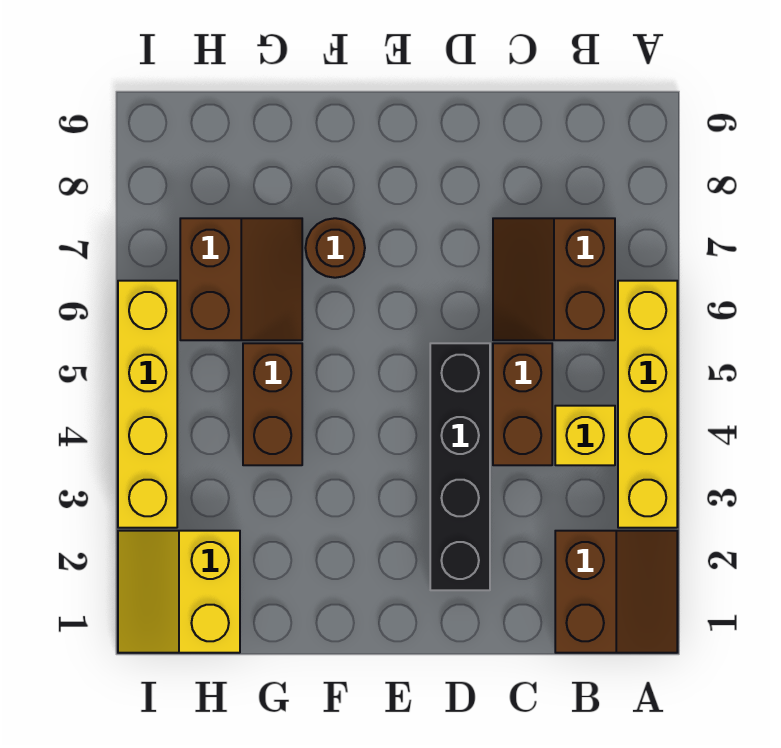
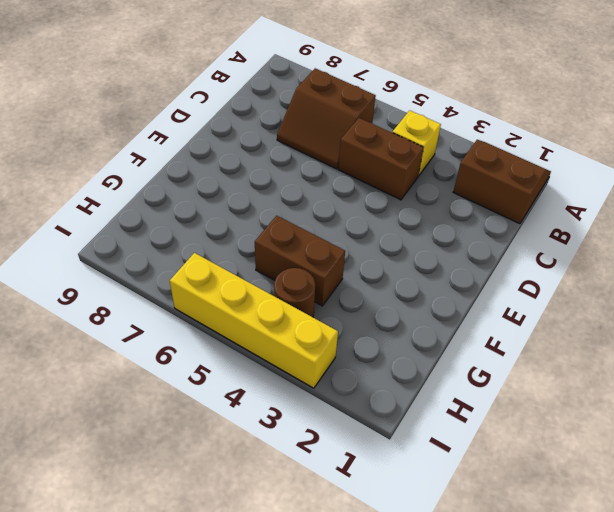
brown 1x1 round brick [274,268,315,317] -> brown 1x1 round brick moved to [305,218,365,278]
none -> yellow 1x4 brick [618,281,677,528]
none -> black 1x4 brick [430,343,490,590]

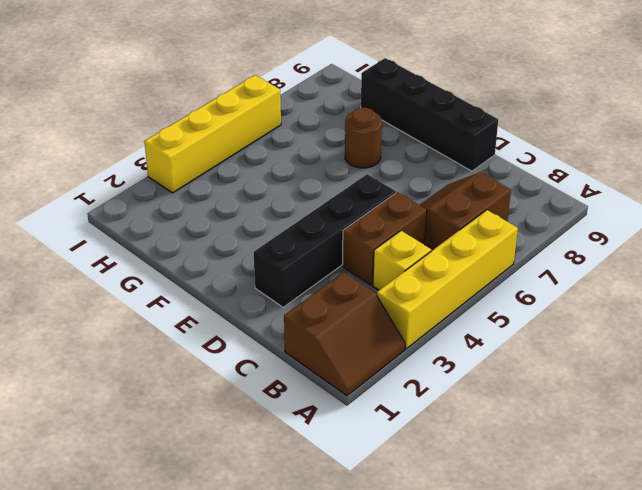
black 1x4 brick [361,58,498,171] -> none
none -> brown 1x2 brick [243,343,302,465]
none -> brown 2x2 slope [180,218,302,340]

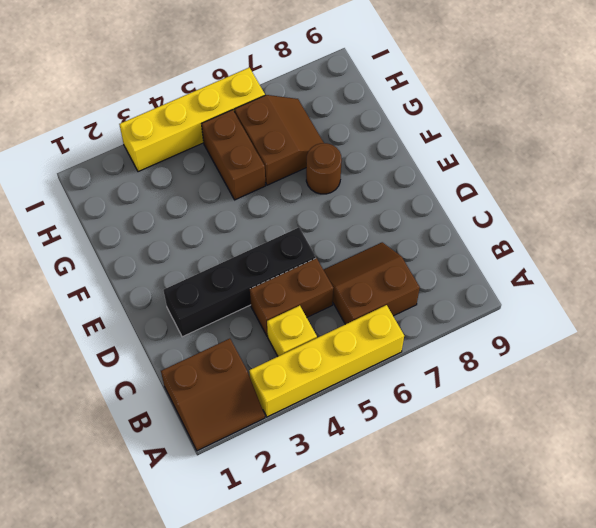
brown 1x2 brick [202,110,266,200] -> brown 1x2 brick turned to [243,343,302,465]
brown 2x2 slope [235,95,324,185] -> brown 2x2 slope turned to [180,218,302,340]
none -> yellow 2x2 slope [118,531,240,653]

